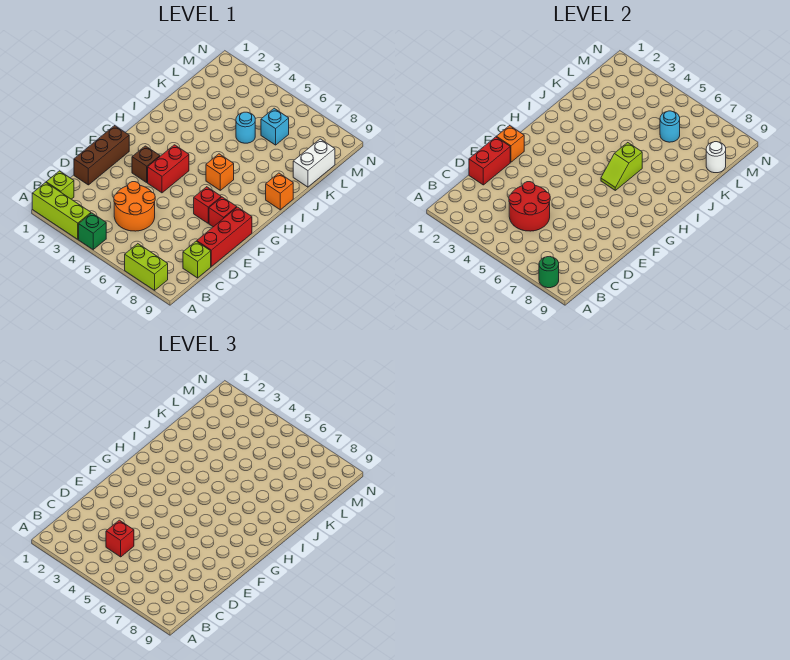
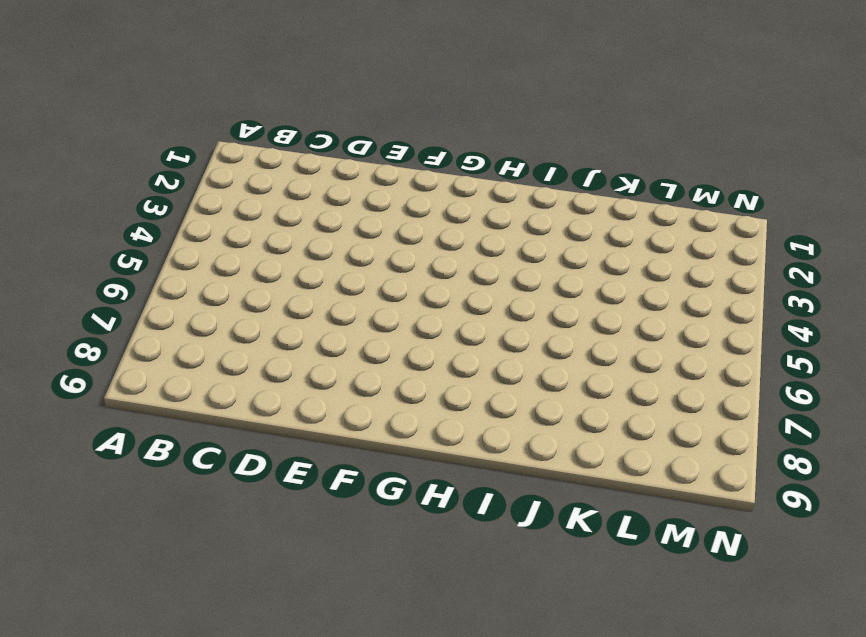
none -> lime 1x3 brick [32,182,91,239]
none -> green 1x1 brick [79,213,106,250]
none -> lime 1x2 brick [125,244,168,290]

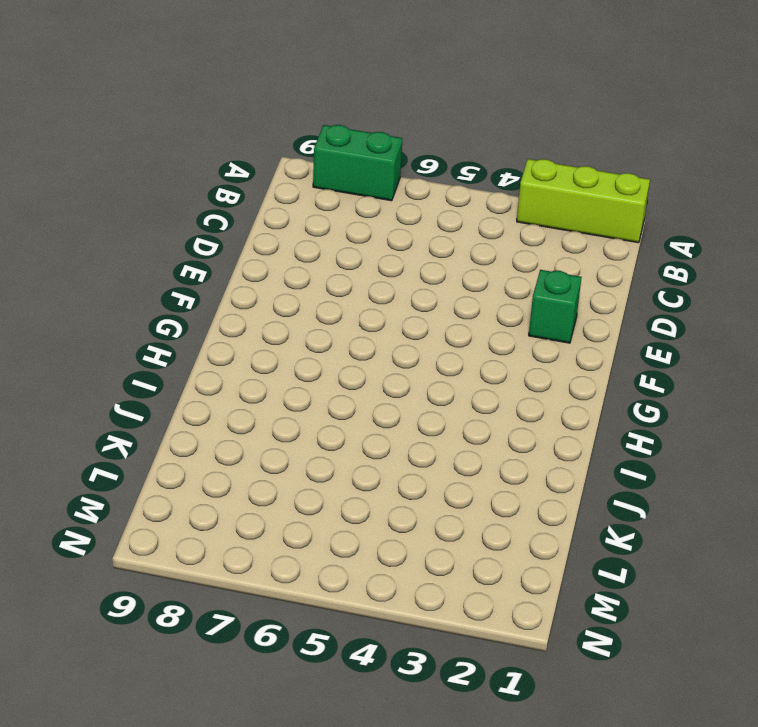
green 1x2 brick [313,125,403,201] -> lime 1x2 brick [125,244,168,290]
green 1x1 brick [529,270,582,343] -> green 1x1 brick moved to [79,213,106,250]
none -> lime 1x1 brick [46,171,74,199]
none -> orange 2x2 round brick [114,182,155,231]
none -> lime 1x1 brick [183,241,211,278]

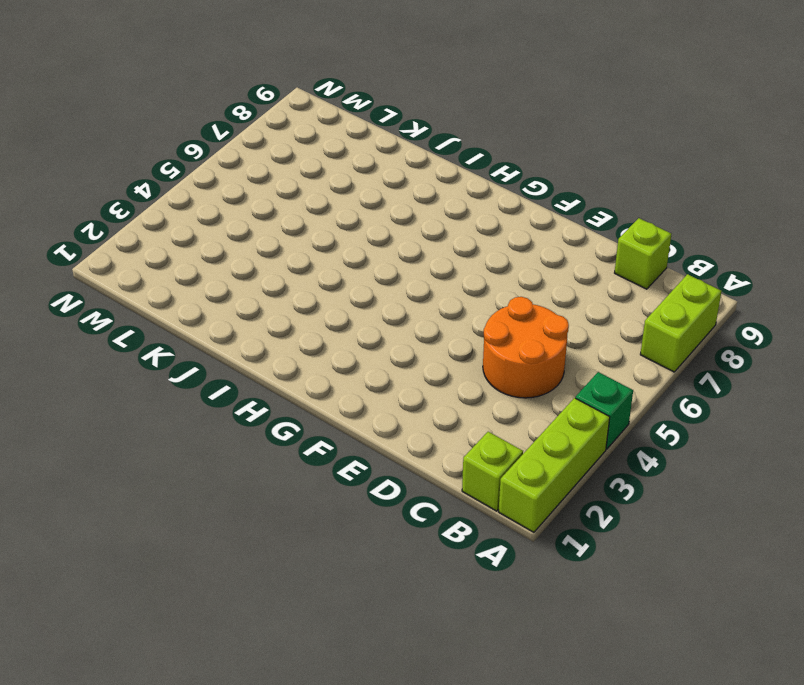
none -> brown 1x3 brick [74,126,129,185]
none -> red 1x3 brick [197,207,252,266]
none -> brown 1x1 brick [132,146,160,182]

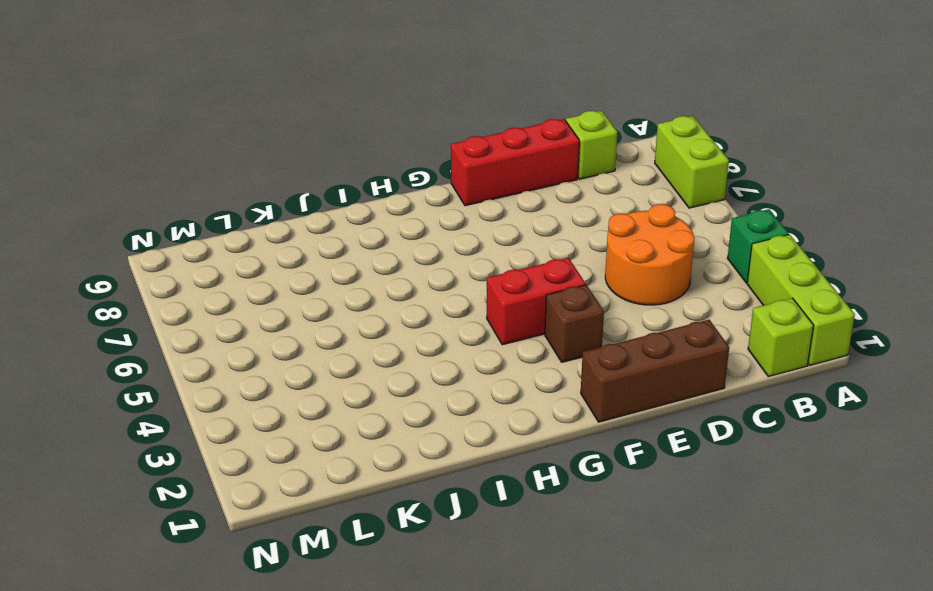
none -> red 1x1 brick [194,187,221,223]
none -> red 1x1 brick [209,197,237,227]
none -> orange 1x1 brick [206,154,234,190]

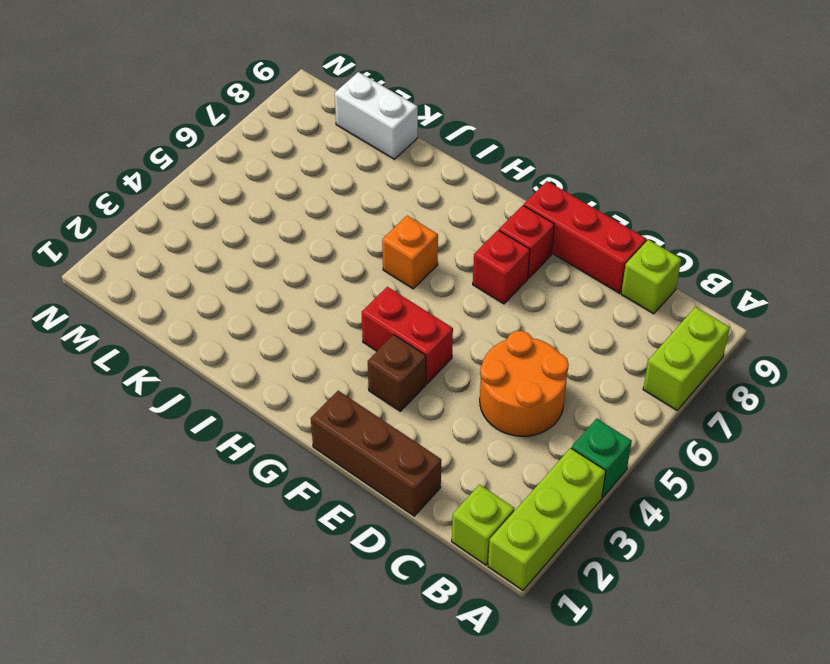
none -> orange 1x1 brick [266,173,293,210]
none -> cyan 1x1 round brick [236,112,255,143]
none -> cyan 1x1 brick [261,108,289,145]

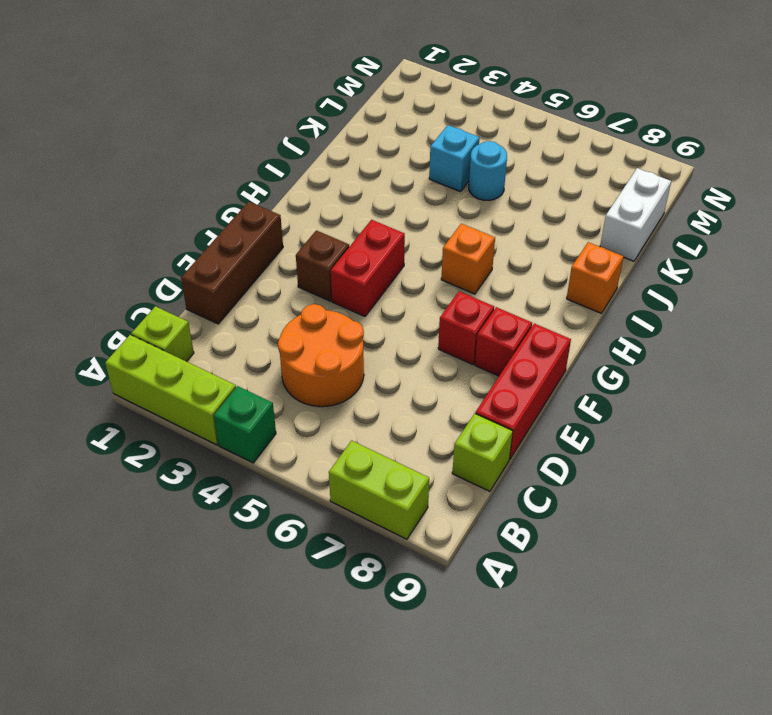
cyan 1x1 brick [429,125,479,192] -> cyan 1x1 brick moved to [261,108,289,145]
none -> green 1x1 round brick [539,257,559,288]
none -> red 2x2 round brick [509,182,550,231]
none -> red 1x2 brick [469,137,510,185]

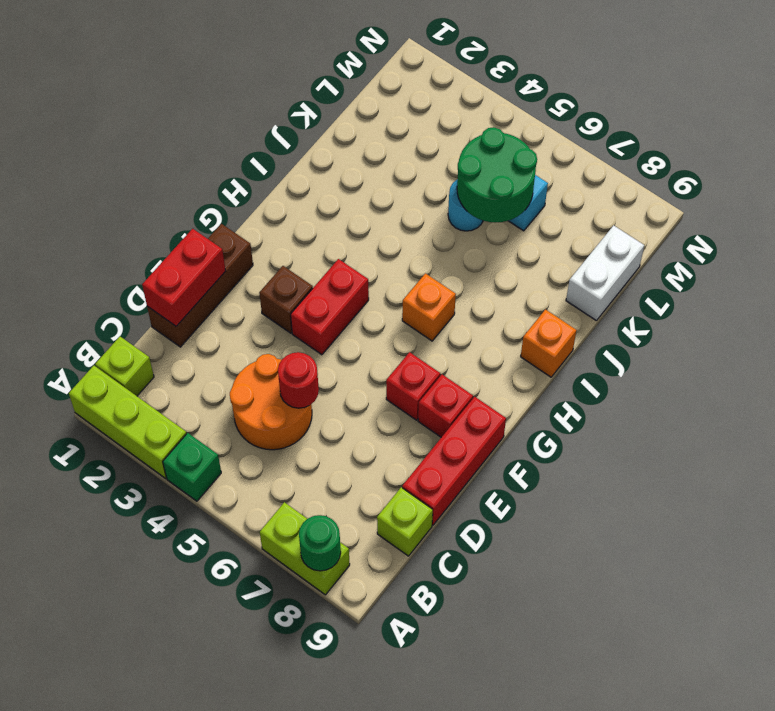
red 1x1 round brick [278,352,319,408] -> red 2x2 round brick [509,182,550,231]
green 2x2 round brick [457,127,537,223] -> cyan 1x1 round brick [660,111,680,142]
none -> orange 1x1 brick [496,126,524,162]
none -> lime 1x2 slope [601,143,642,190]
none -> white 1x1 round brick [706,142,726,173]

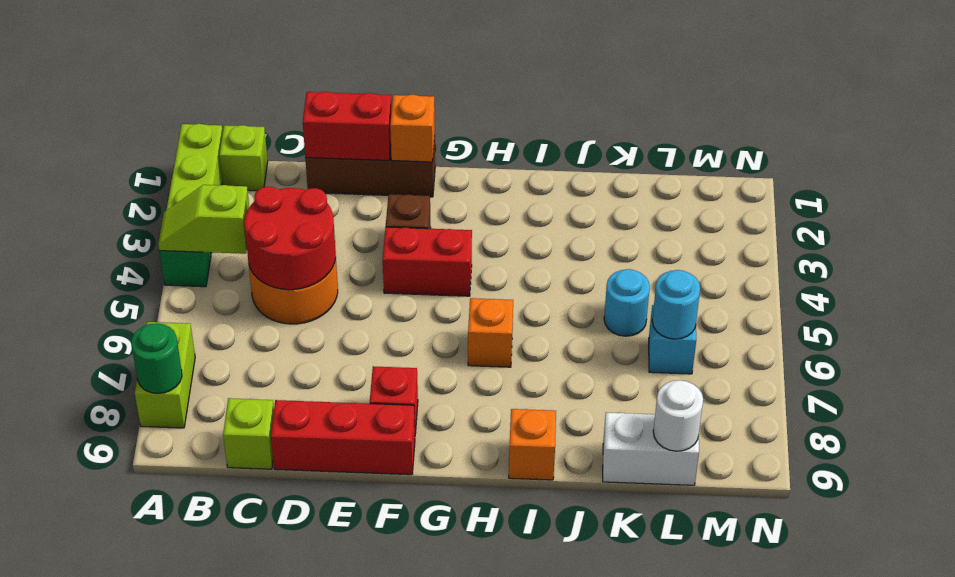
lime 1x2 slope [158,185,249,254] -> lime 1x2 slope moved to [601,143,642,190]
none -> red 1x1 brick [194,187,221,223]
none -> red 1x1 brick [106,520,134,557]

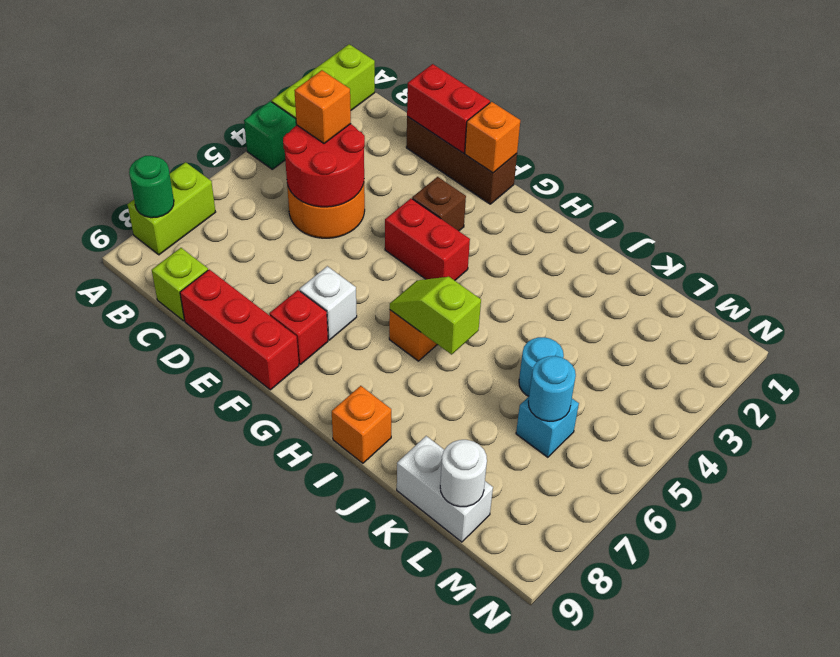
orange 1x1 brick [294,70,351,143] -> red 1x1 brick [106,520,134,557]
white 1x1 brick [299,266,357,340] -> red 1x1 brick [194,187,221,223]
none -> lime 1x1 brick [46,171,74,199]

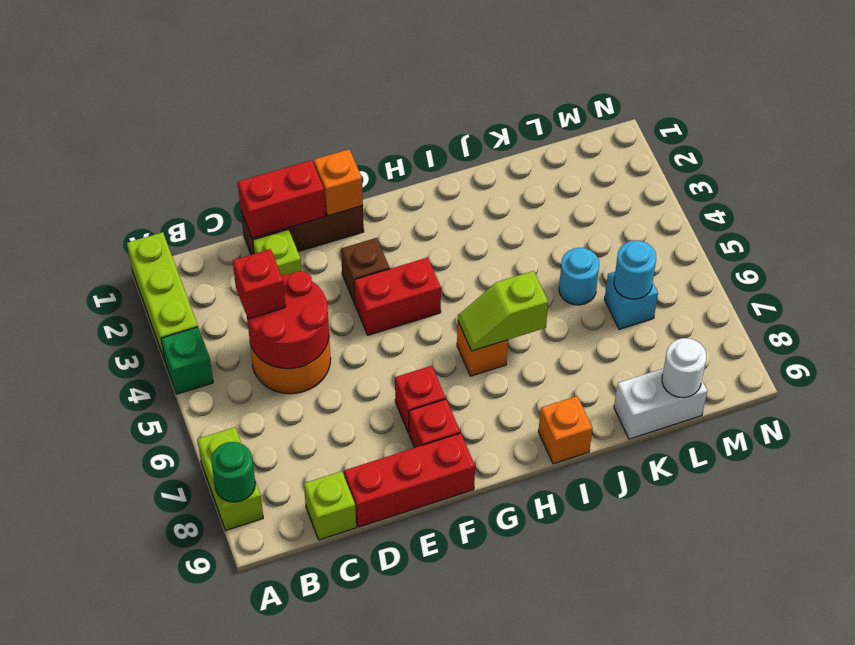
lime 1x1 brick [253,229,302,275] -> lime 1x1 brick moved to [46,171,74,199]

